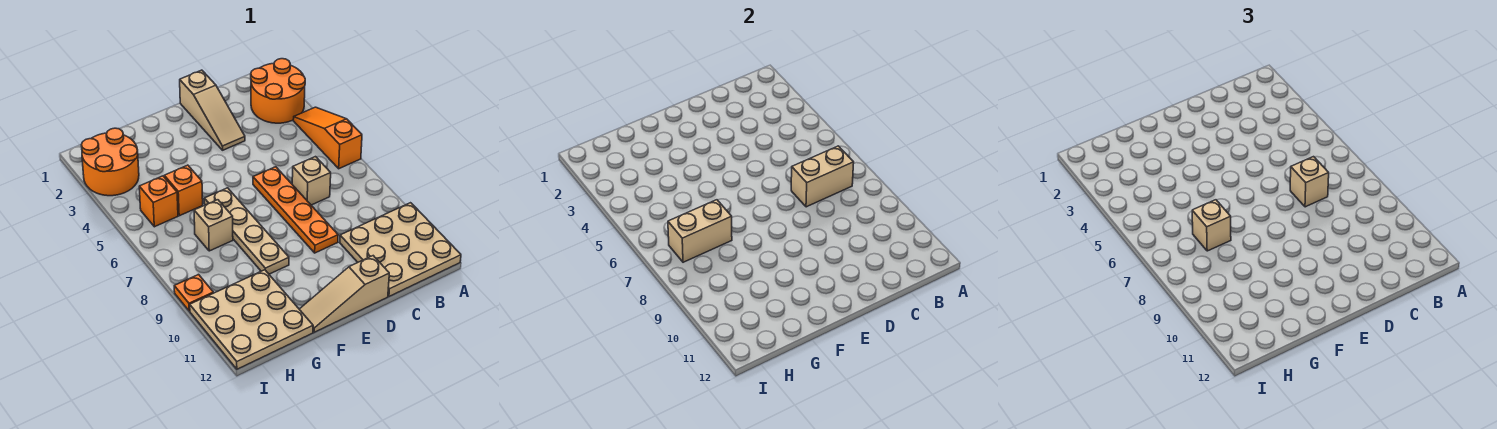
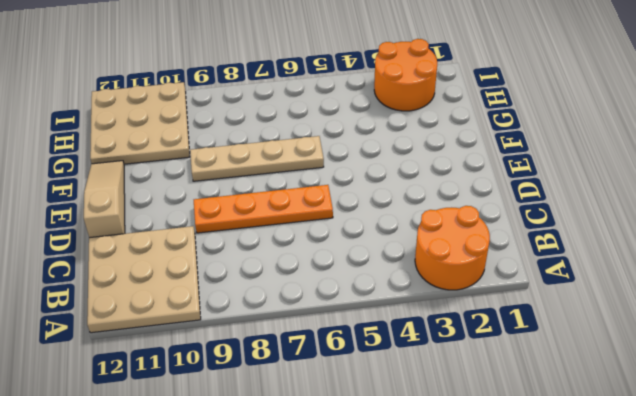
none -> orange 1x3 slope [293,107,362,169]
none -> tan 1x1 brick [292,157,331,205]
none -> tan 1x3 slope [180,70,245,150]

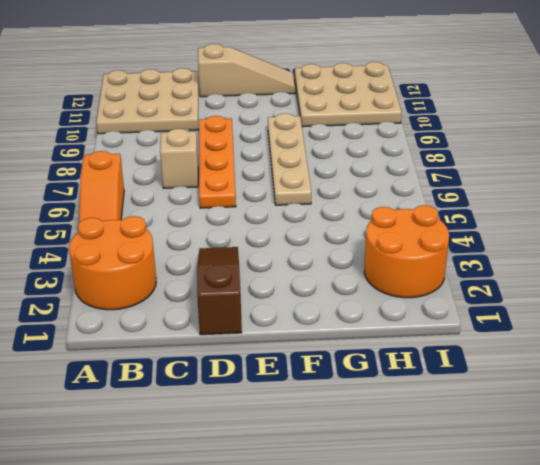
brown 1x3 slope [197,247,242,335] -> tan 1x3 slope [180,70,245,150]
none -> orange 1x1 brick [164,165,203,216]
none -> tan 1x1 brick [194,200,233,251]
none -> orange 1x1 brick [139,176,178,227]

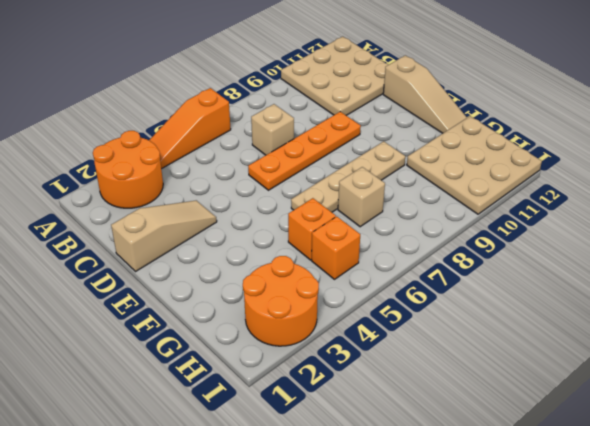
none -> orange 1x1 plate [174,275,213,311]
none -> tan 1x2 brick [791,146,854,207]
none -> tan 1x2 brick [668,200,732,262]

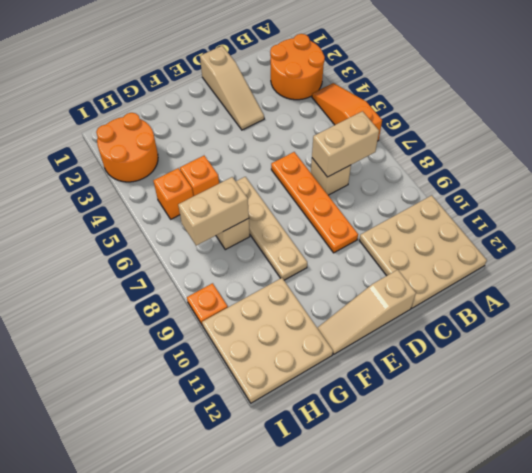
none -> tan 1x1 brick [1290,157,1329,207]
none -> tan 1x1 brick [1192,200,1231,251]

